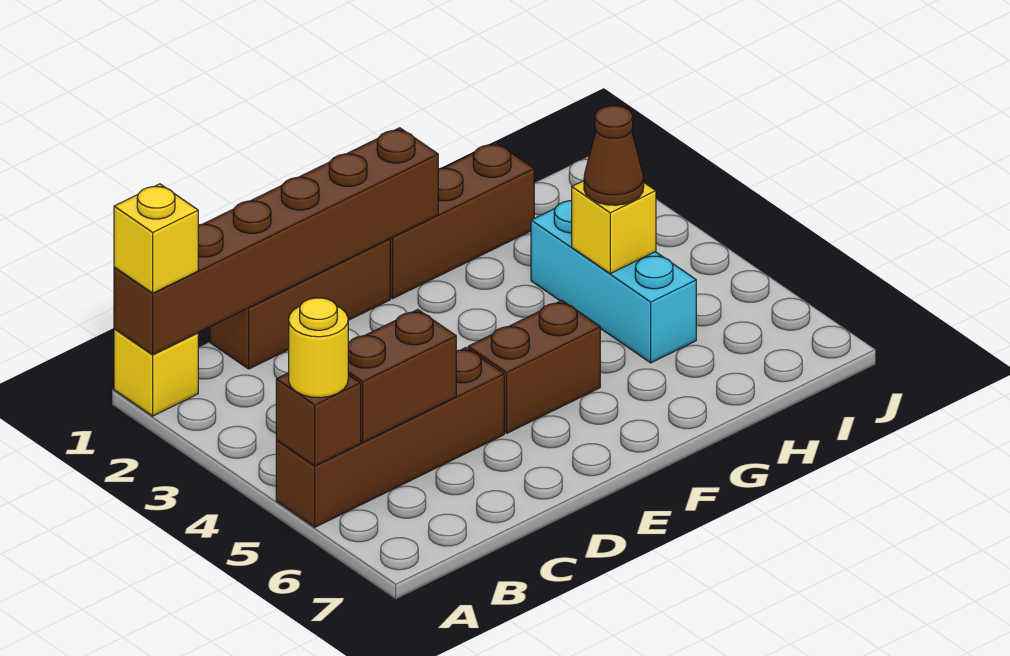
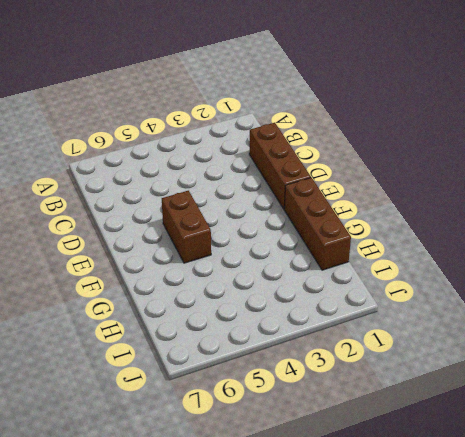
none -> yellow 1x1 brick [114,329,198,416]
none -> brown 1x4 brick [276,348,504,527]
none -> cyan 1x3 brick [531,201,696,363]

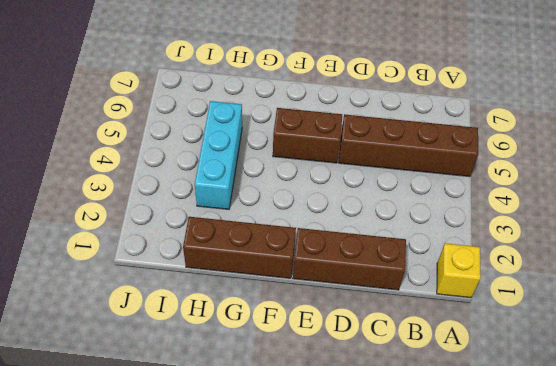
none -> brown 1x6 brick [114,128,438,354]
none -> brown 1x1 brick [276,373,361,466]
none -> brown 1x2 brick [348,310,456,442]

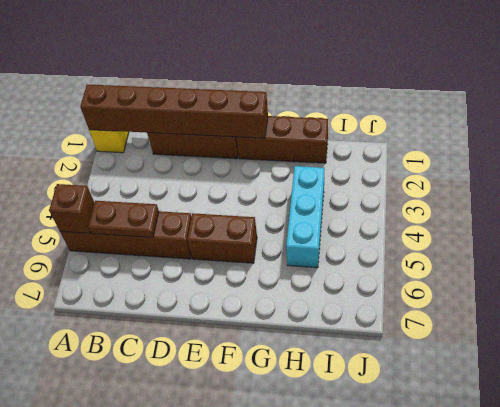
brown 1x2 plate [88,201,159,237] -> brown 1x2 brick [348,310,456,442]
none -> yellow 1x1 brick [571,181,656,274]
none -> yellow 1x1 brick [114,184,198,293]
none -> yellow 1x1 round brick [289,298,348,398]

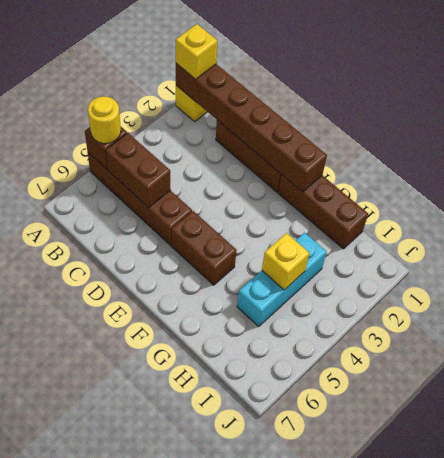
none -> brown 1x1 cone [584,106,644,205]

